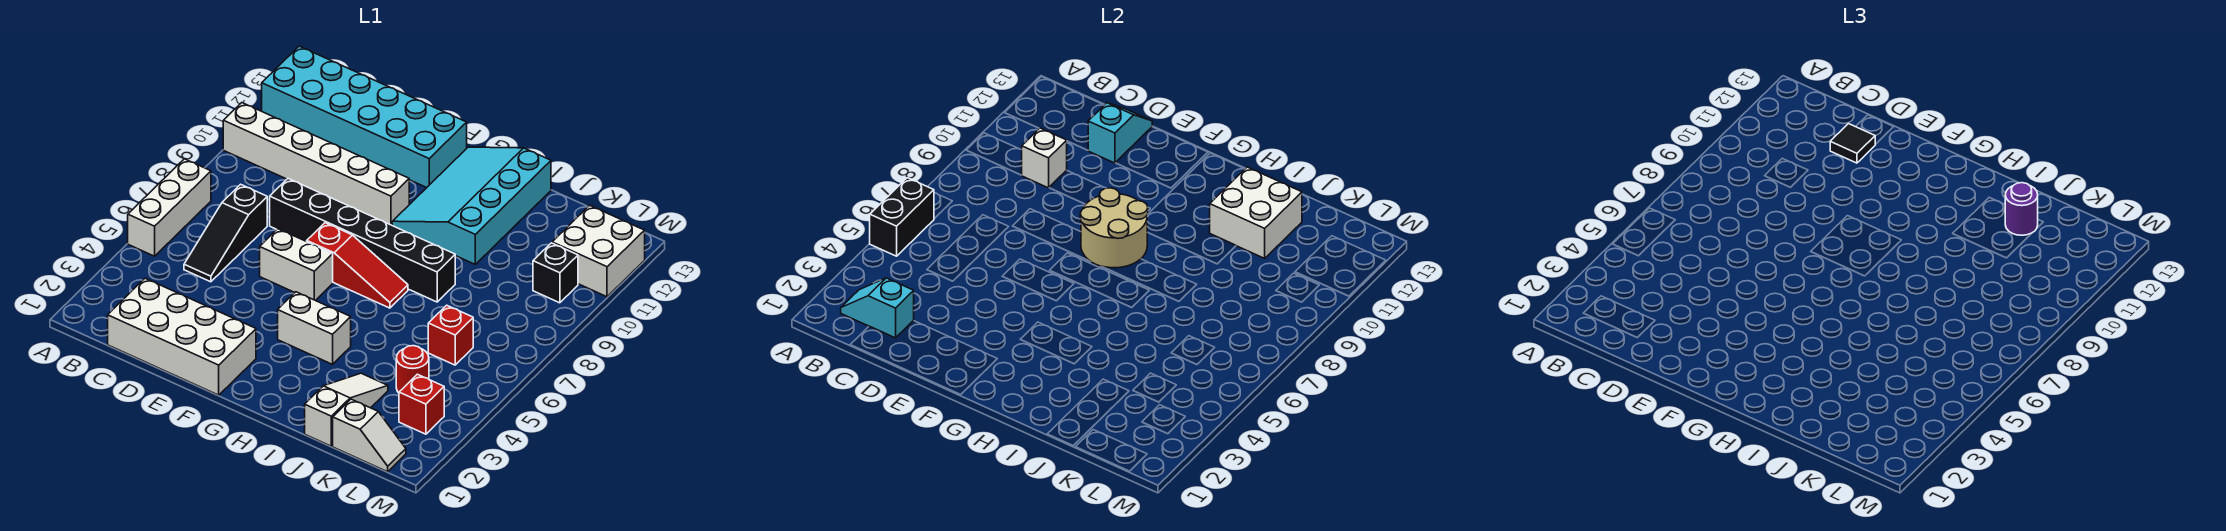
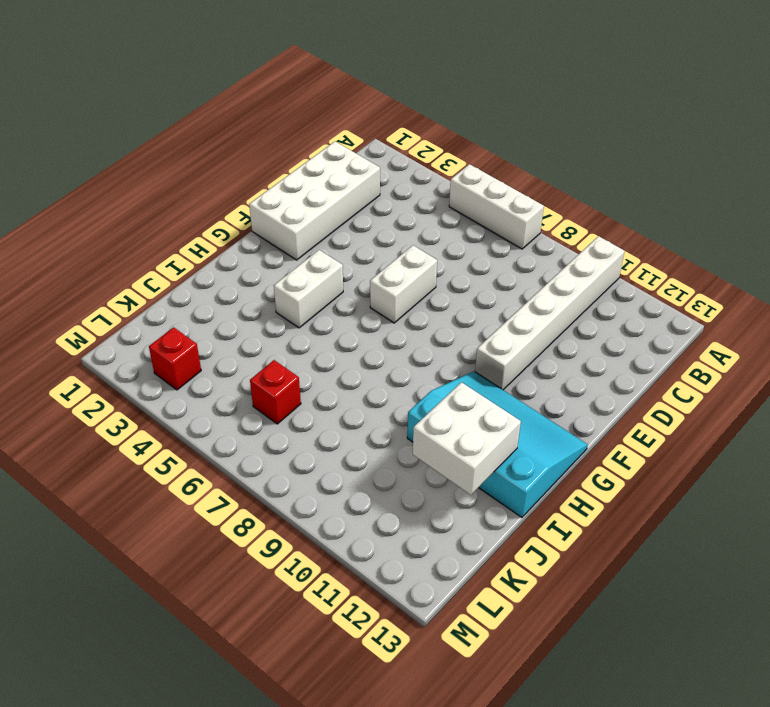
none -> cyan 2x6 brick [262,46,467,188]
none -> black 1x3 slope [184,184,267,282]
none -> black 1x6 brick [270,179,455,302]

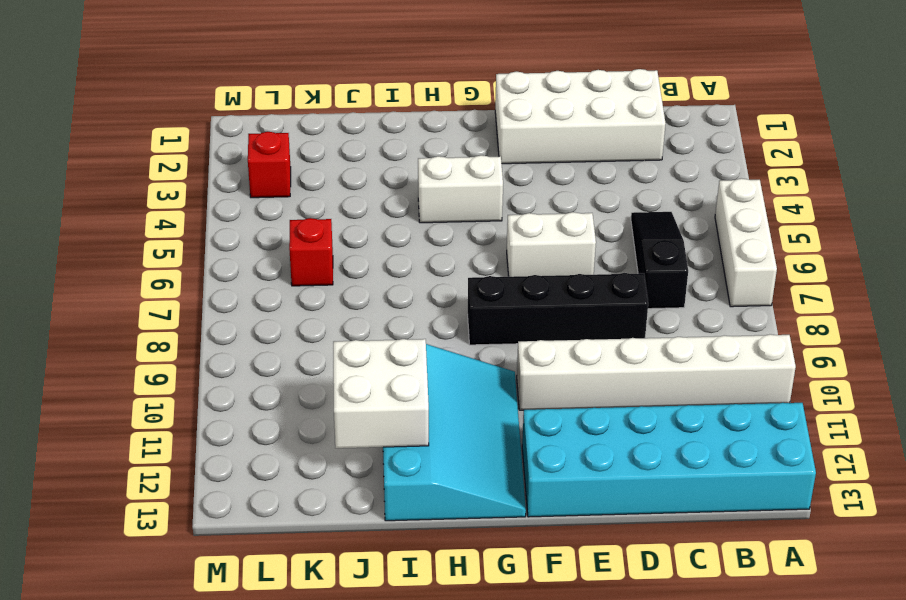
black 1x4 brick [468,273,648,345] -> black 1x6 brick [270,179,455,302]
none -> red 1x3 slope [307,223,408,308]
none -> white 1x3 slope [305,373,388,446]
none -> white 1x2 slope [333,399,406,472]

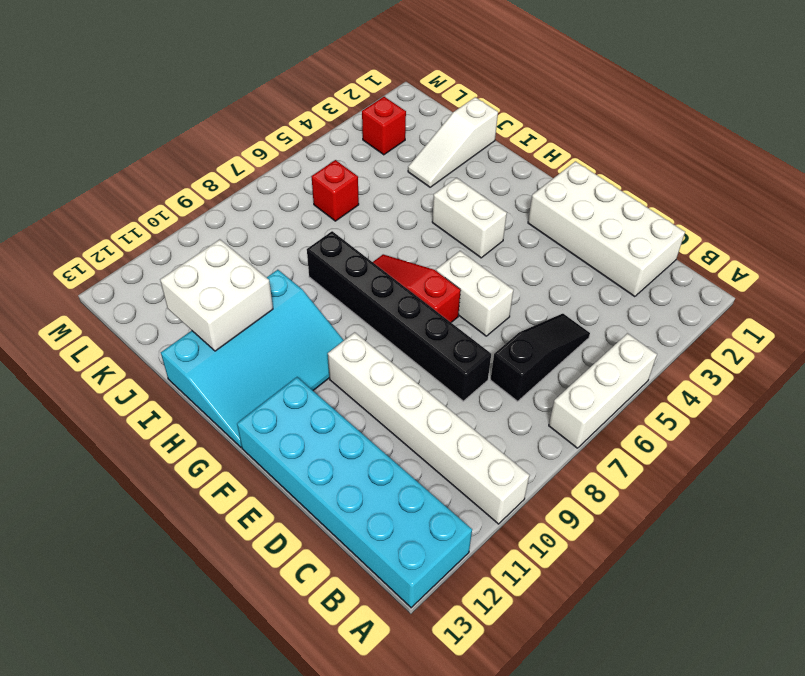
none -> white 1x2 slope [333,399,406,472]
none -> red 1x1 round brick [396,346,429,393]
none -> black 1x1 brick [533,243,578,303]

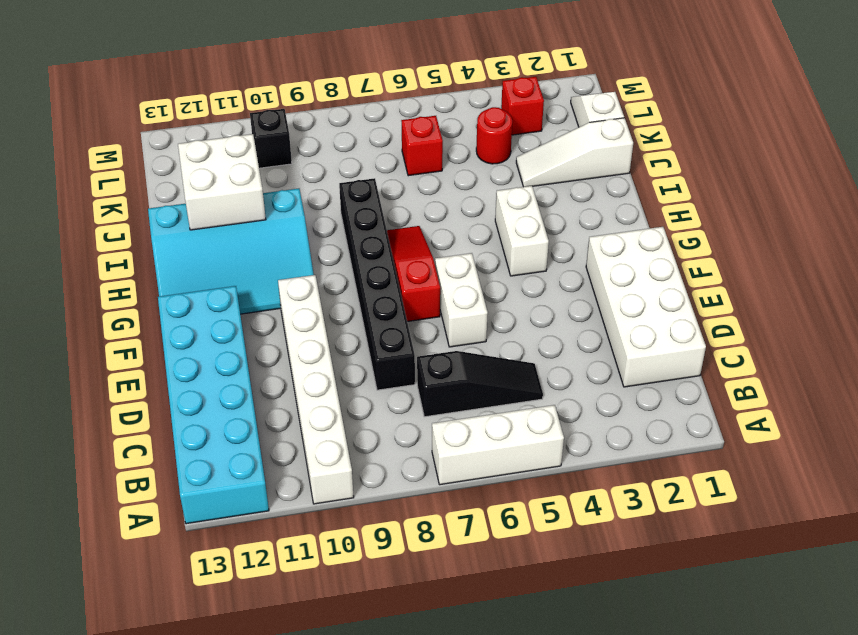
none -> white 2x2 brick [552,205,645,297]
none -> black 1x2 brick [870,178,934,256]
none -> cyan 1x2 slope [841,278,914,338]

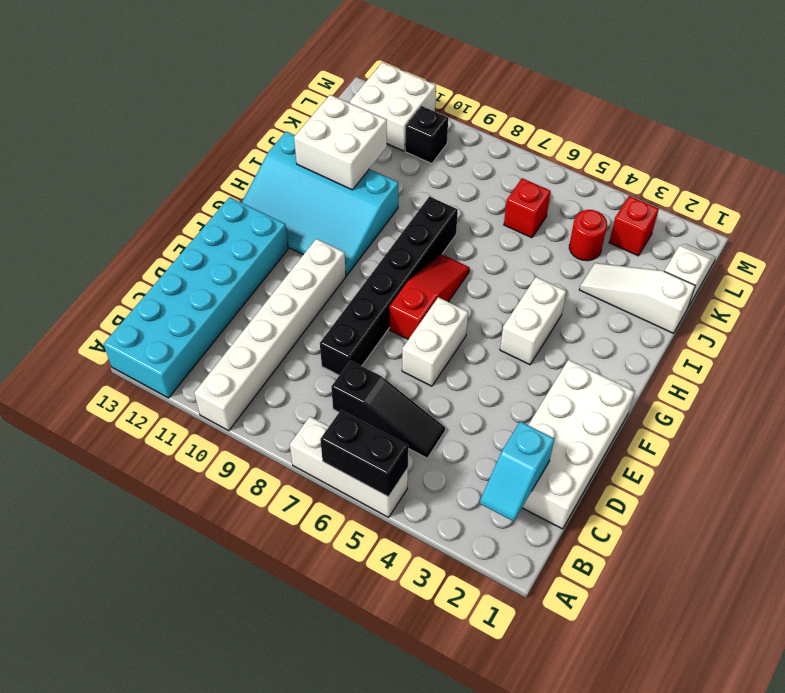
none -> white 1x1 brick [1022,128,1067,188]
none -> cyan 1x2 slope [1088,103,1152,163]
none -> tan 2x2 round brick [1080,188,1148,268]

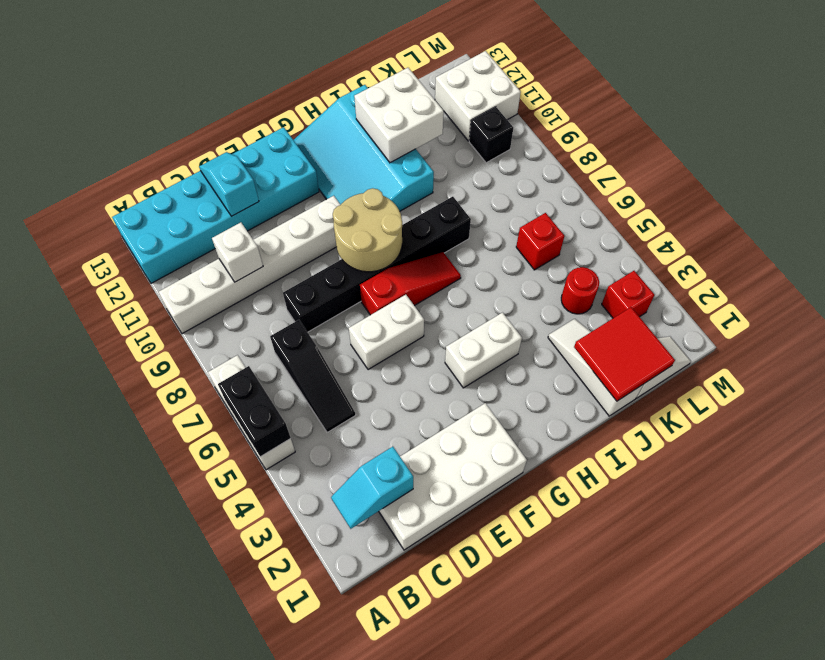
red 2x2 tile [574,307,675,401] -> none
none -> black 1x1 tile [1830,124,1875,163]
none -> purple 1x1 round brick [2005,183,2038,235]

